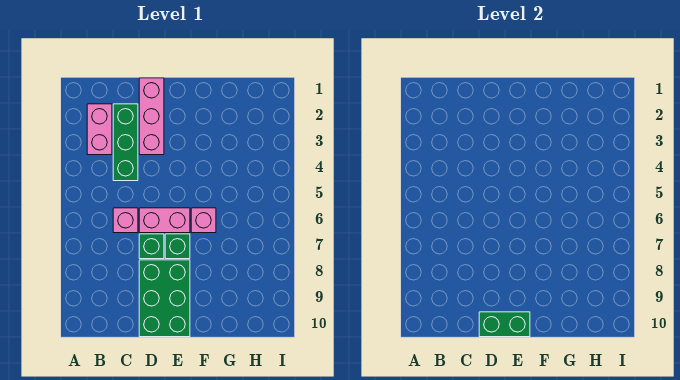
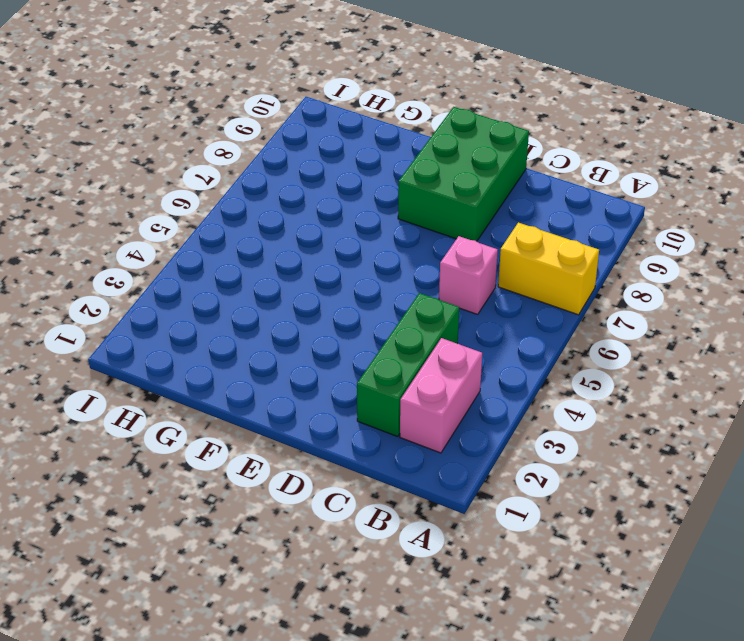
yellow 1x2 brick [498,223,599,315] -> none
none -> pink 1x3 brick [139,78,164,155]
none -> pink 1x2 brick [139,208,190,233]

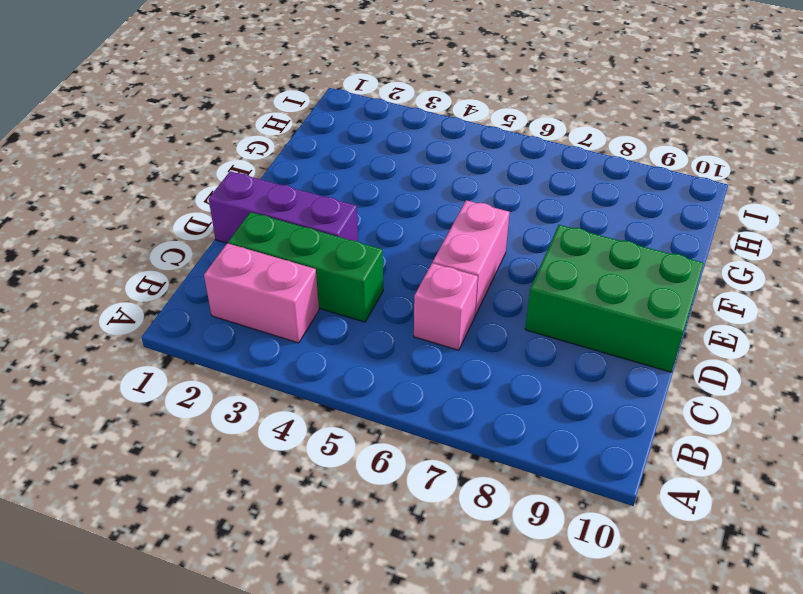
purple 1x3 brick [209,171,358,244] -> pink 1x3 brick [139,78,164,155]
none -> green 1x1 brick [139,234,164,259]
none -> green 1x1 brick [165,234,190,259]

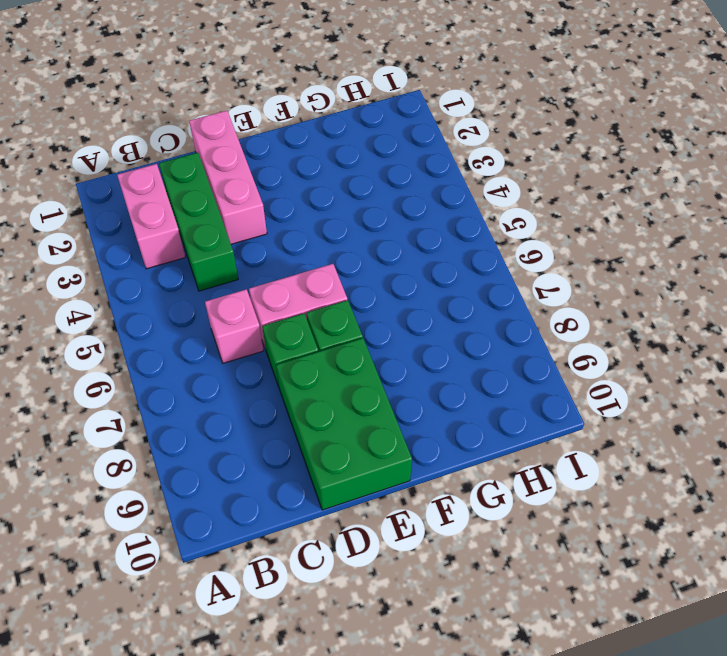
none -> pink 1x1 brick [191,208,216,233]
none -> green 1x2 brick [479,312,530,337]

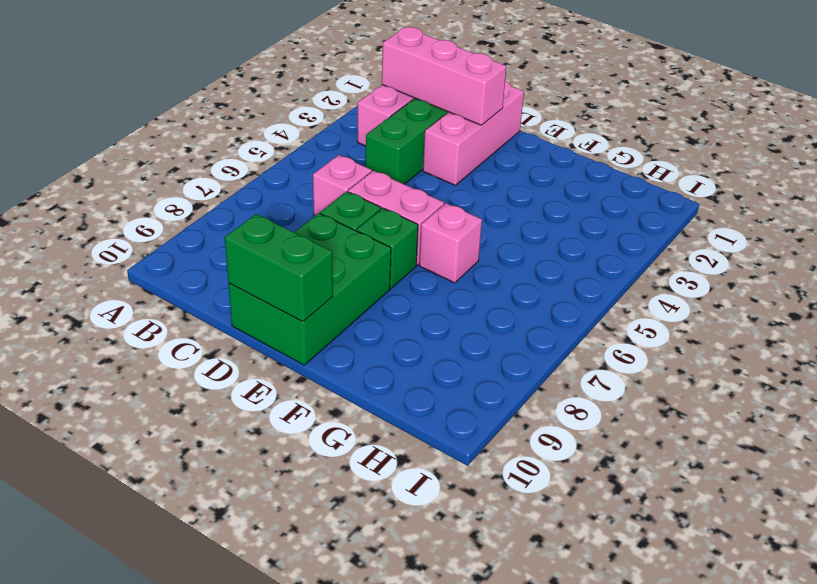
pink 1x3 brick [382,27,506,125] -> none

